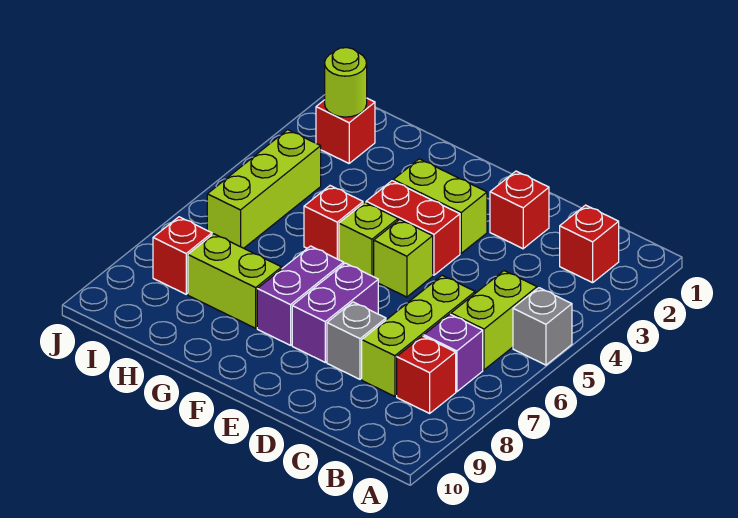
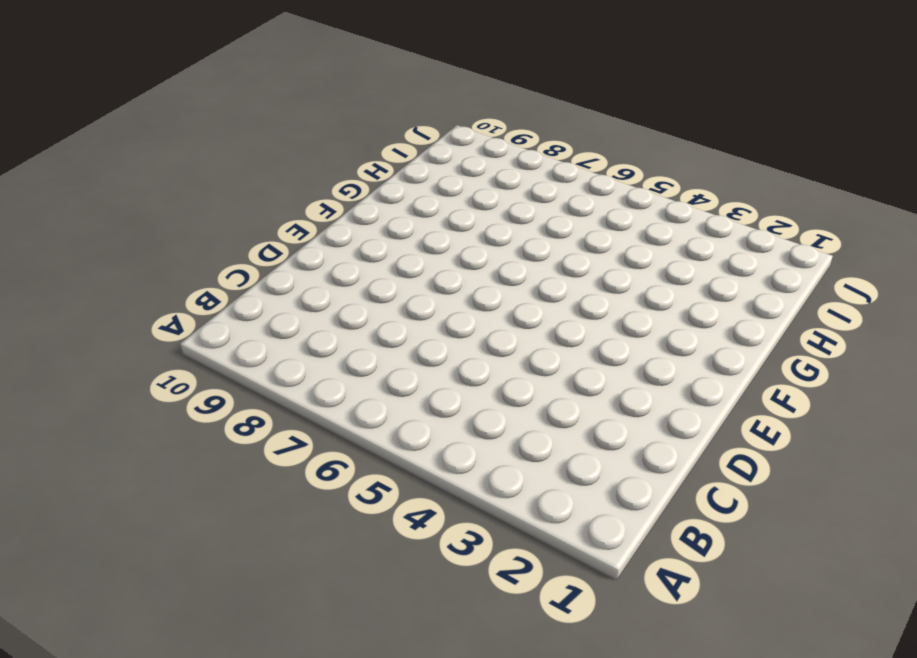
none -> grey 1x1 brick [513,288,572,365]
none -> red 1x1 brick [560,205,619,283]
none -> lime 1x2 brick [451,271,537,370]

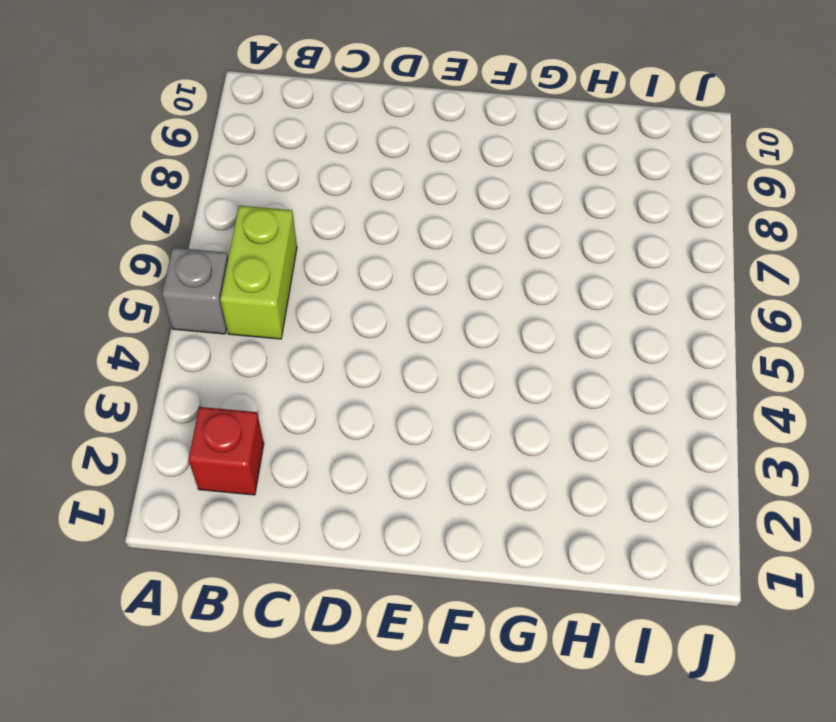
none -> purple 1x1 brick [424,314,483,392]
none -> red 1x1 brick [397,336,456,413]
none -> lime 1x3 brick [362,275,475,396]

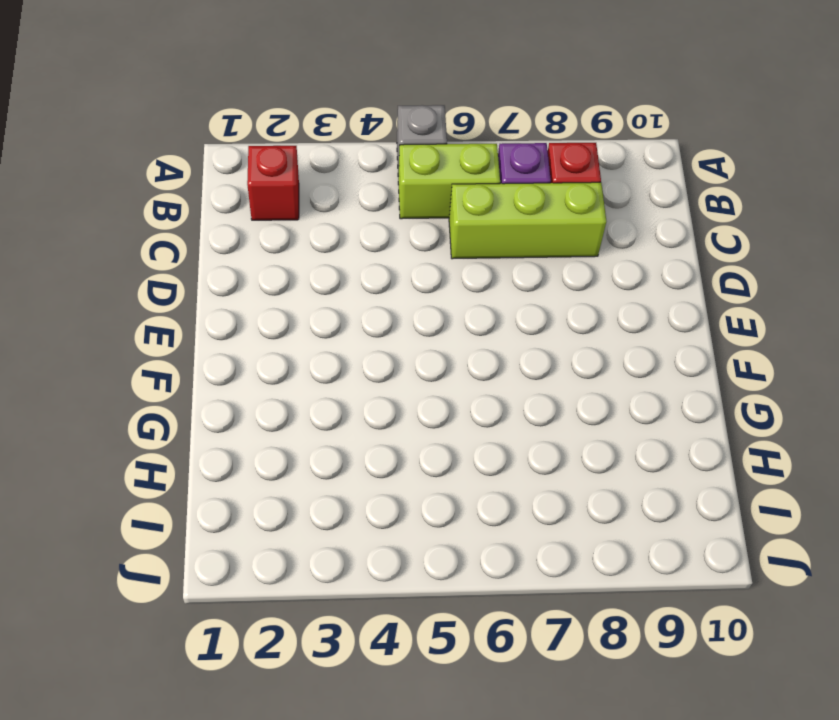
none -> red 1x1 brick [490,171,549,249]
none -> grey 1x1 brick [327,302,386,379]
none -> lime 1x2 brick [393,159,487,253]

